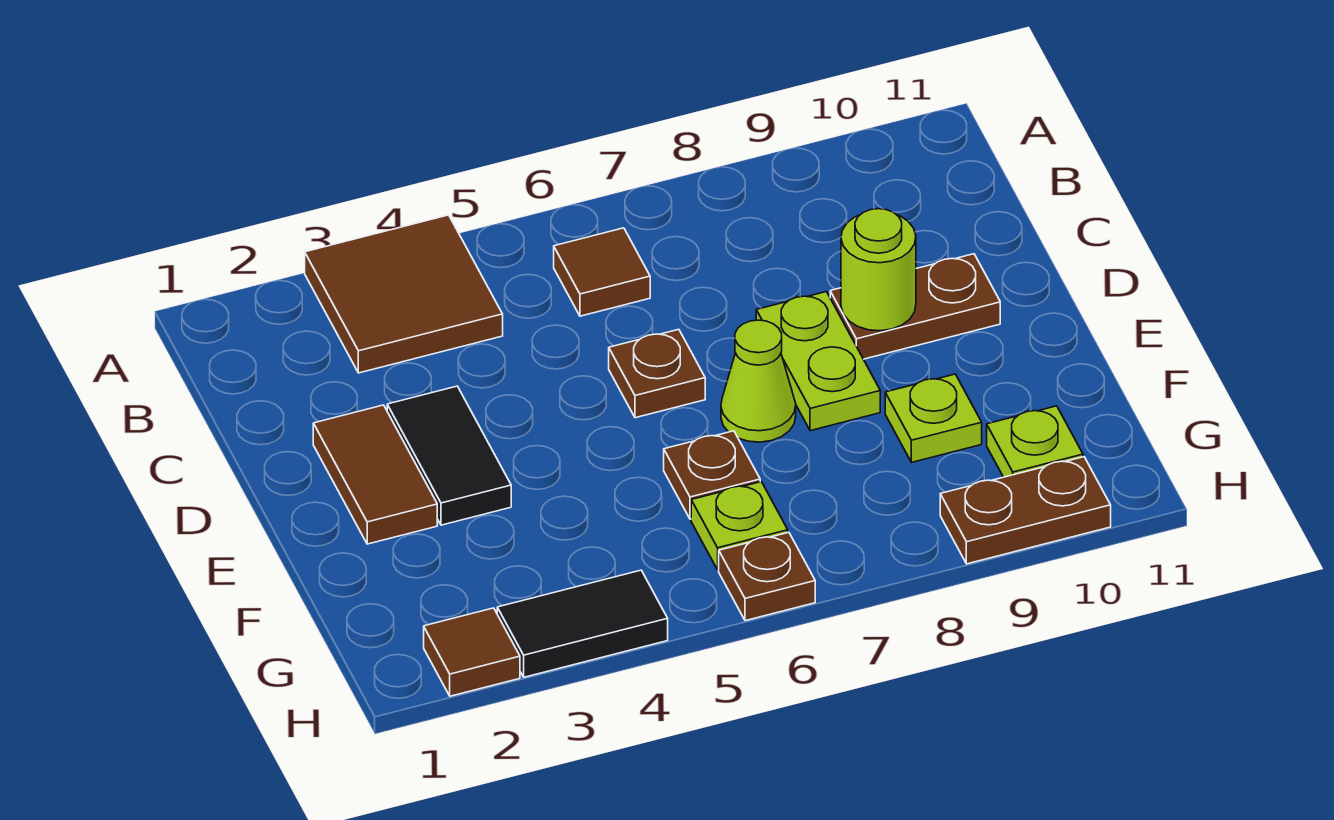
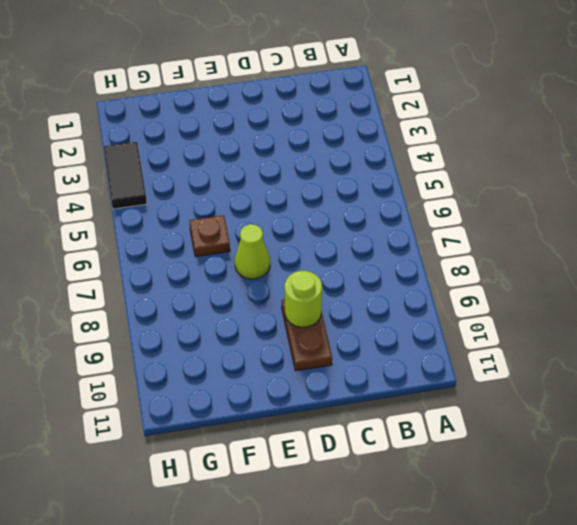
none -> brown 2x2 tile [305,215,503,373]
none -> brown 1x1 tile [554,228,650,316]
none -> brown 1x2 tile [313,405,437,544]

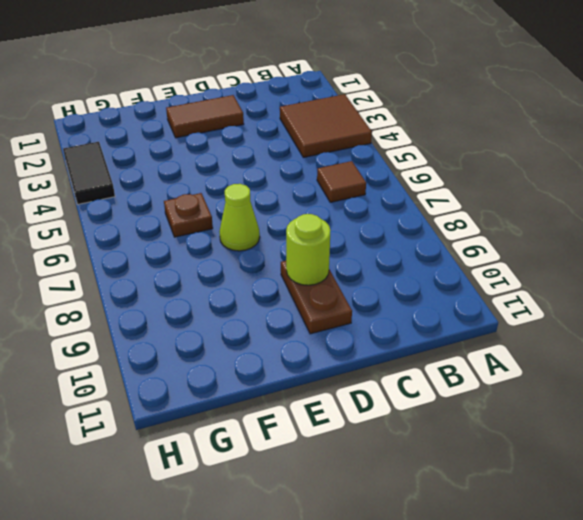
none -> black 1x2 tile [387,386,511,525]
none -> brown 1x1 plate [609,329,705,418]
none -> lime 1x2 plate [756,292,880,431]

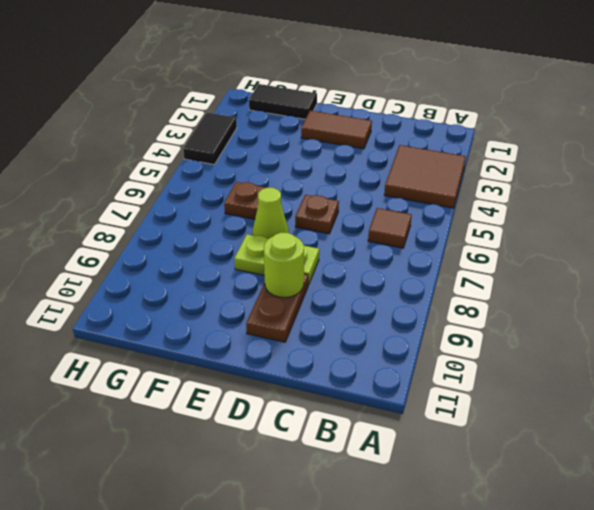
black 1x2 tile [249,84,317,119] -> black 1x2 tile moved to [387,386,511,525]
none -> lime 1x1 plate [885,374,982,462]
none -> lime 1x1 plate [691,482,788,570]
none -> lime 1x1 plate [987,406,1083,477]

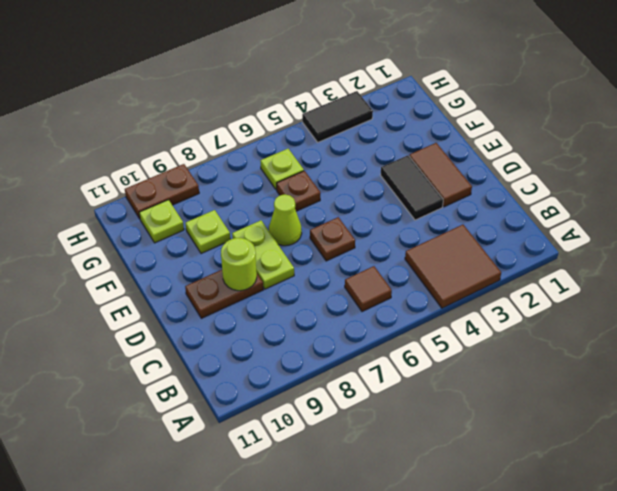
none -> brown 1x1 tile [424,608,520,696]
none -> brown 1x1 plate [719,532,815,621]

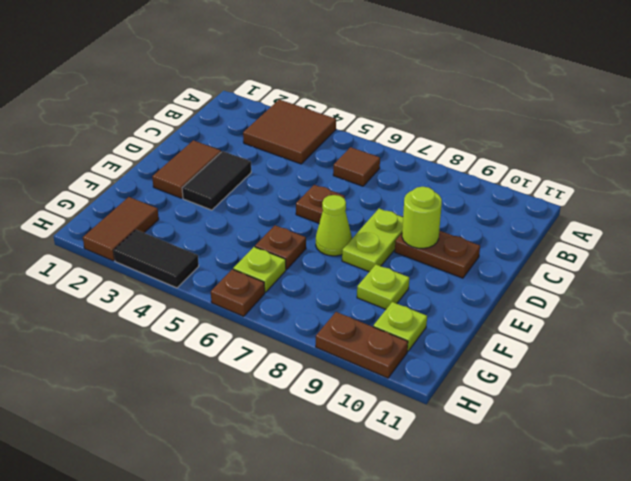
brown 1x2 tile [83,197,159,261] -> brown 1x1 tile [424,608,520,696]

